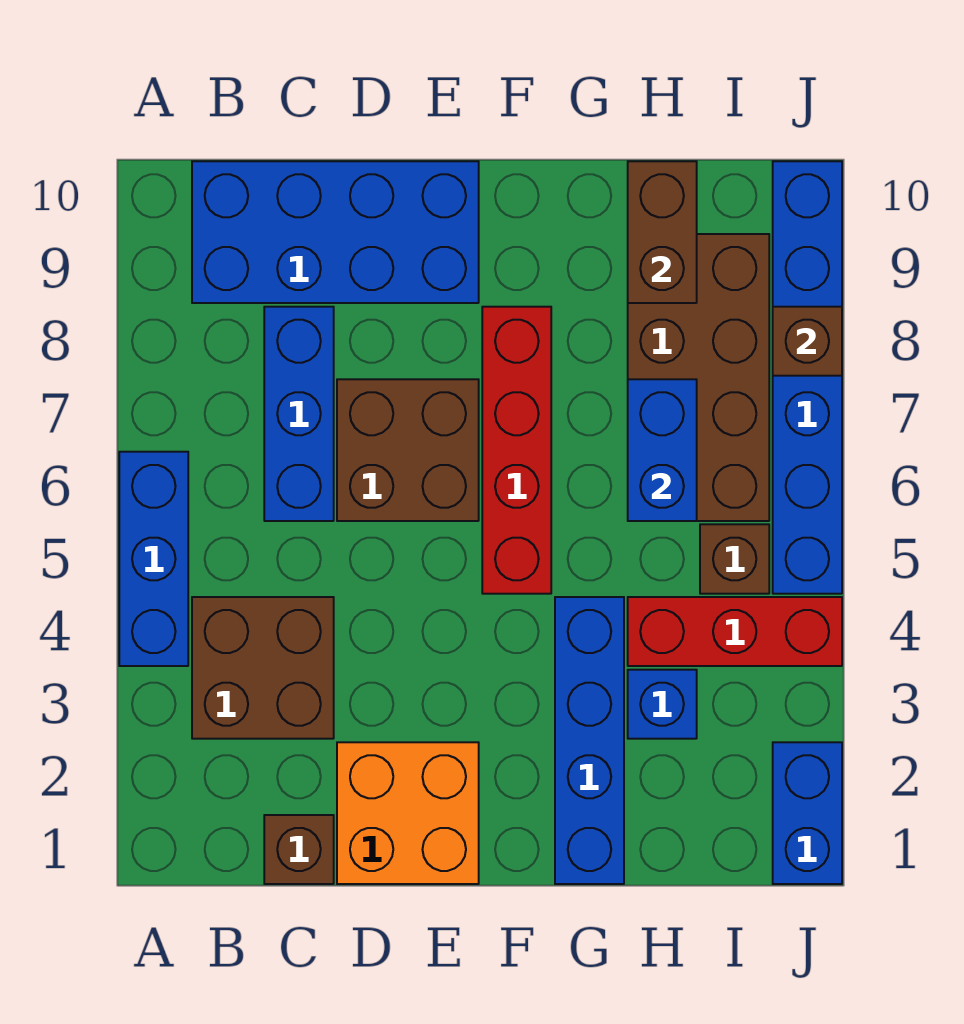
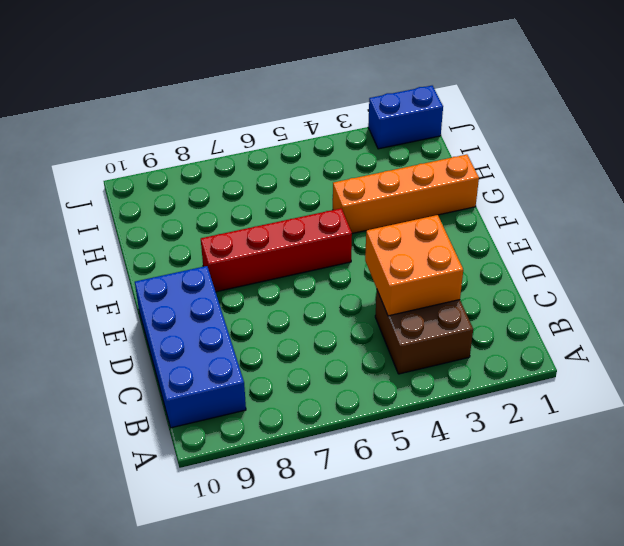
orange 2x2 brick [365,215,463,316] -> orange 2x2 brick moved to [337,742,479,884]
orange 1x4 brick [333,154,479,234] -> blue 1x4 brick [555,597,624,884]
none -> blue 1x3 brick [119,452,188,666]
none -> brown 1x1 brick [264,815,334,884]
none -> blue 1x3 brick [264,307,334,521]

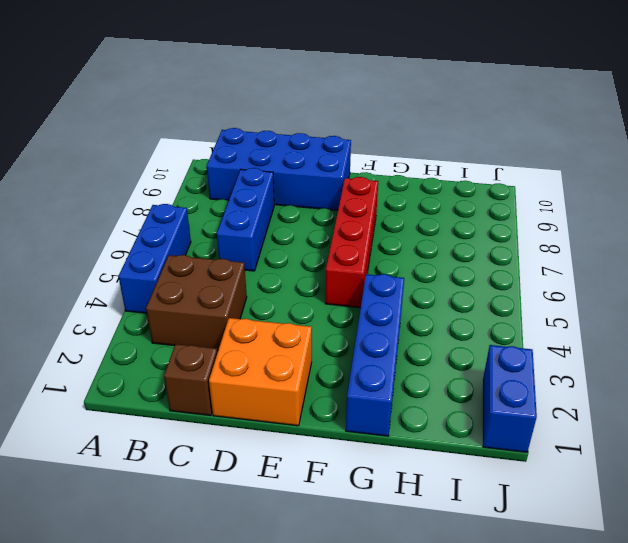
none -> brown 2x2 brick [337,379,479,521]
none -> blue 1x1 brick [628,670,697,739]
none -> red 1x3 brick [628,597,842,666]

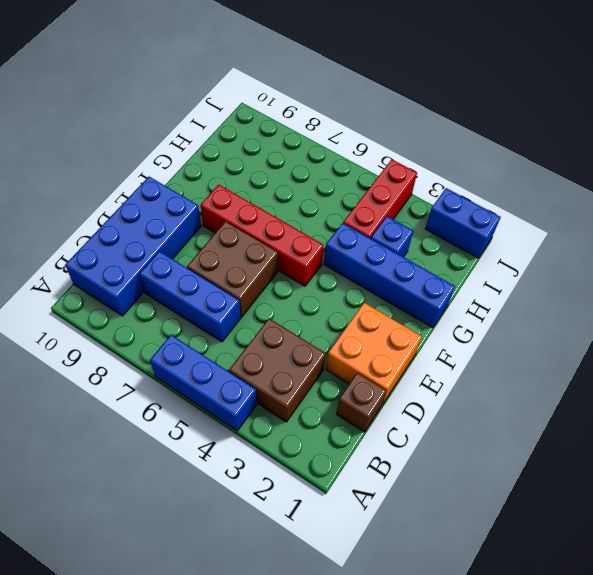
none -> brown 2x4 brick [628,234,769,521]
none -> brown 1x1 brick [700,524,769,594]
none -> blue 1x6 brick [773,161,842,594]

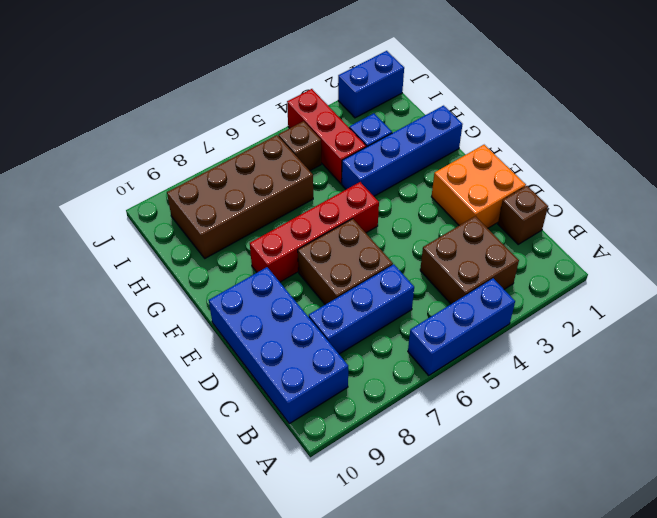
none -> blue 1x6 brick [773,161,842,594]
none -> blue 1x2 brick [628,379,697,521]
none -> brown 1x2 brick [628,161,697,303]

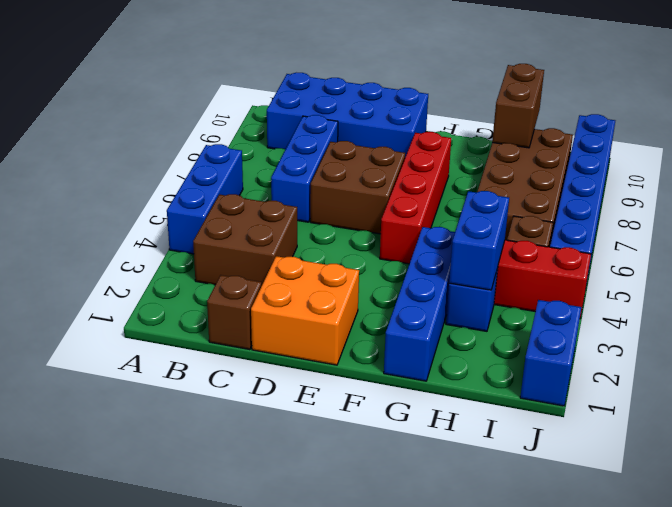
blue 1x2 brick [449,191,509,290] -> blue 1x2 brick moved to [628,379,697,521]
none -> brown 1x1 brick [773,307,842,376]

